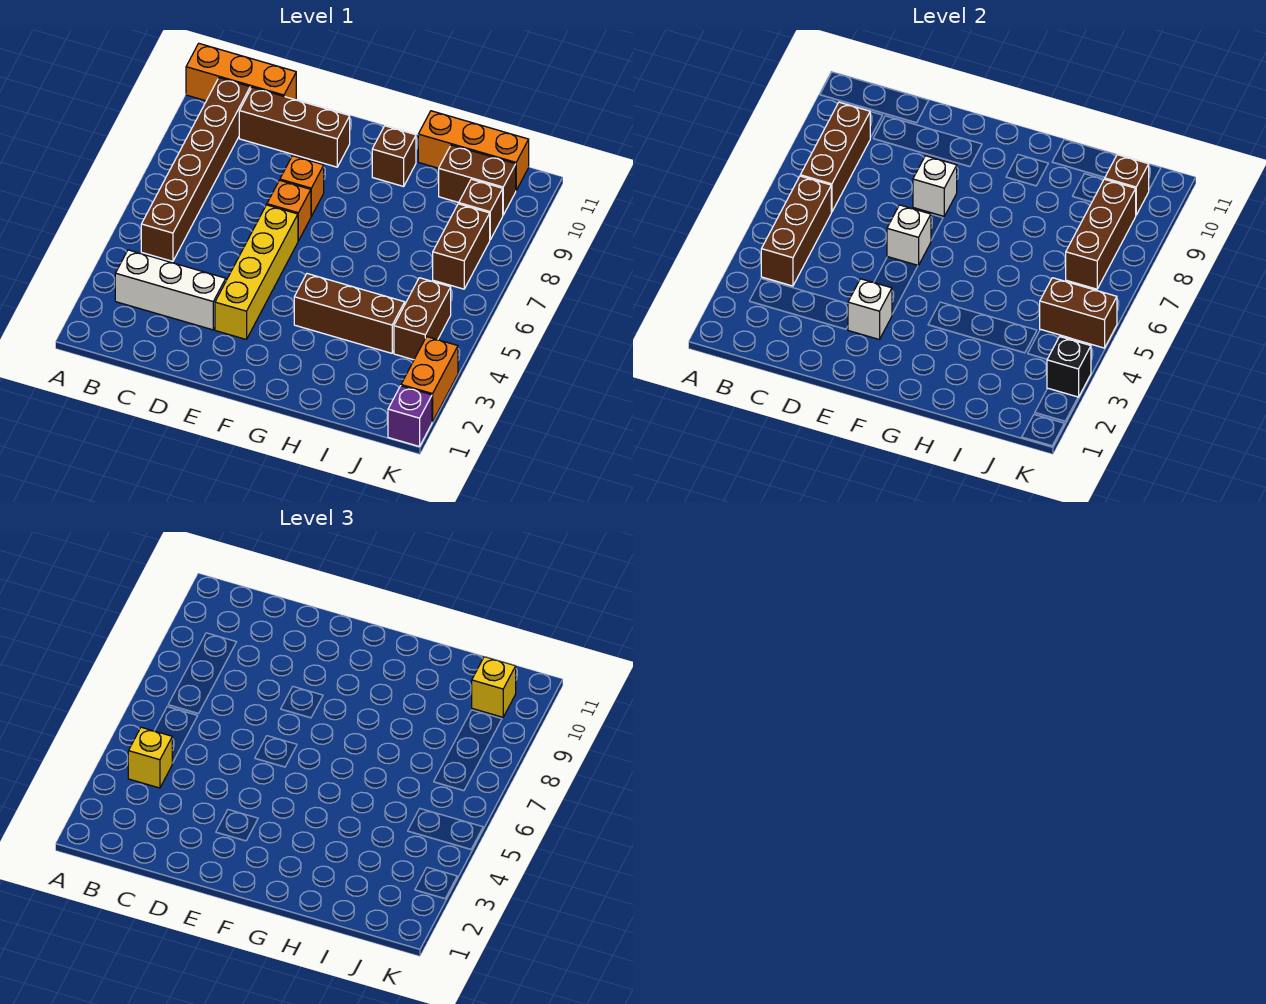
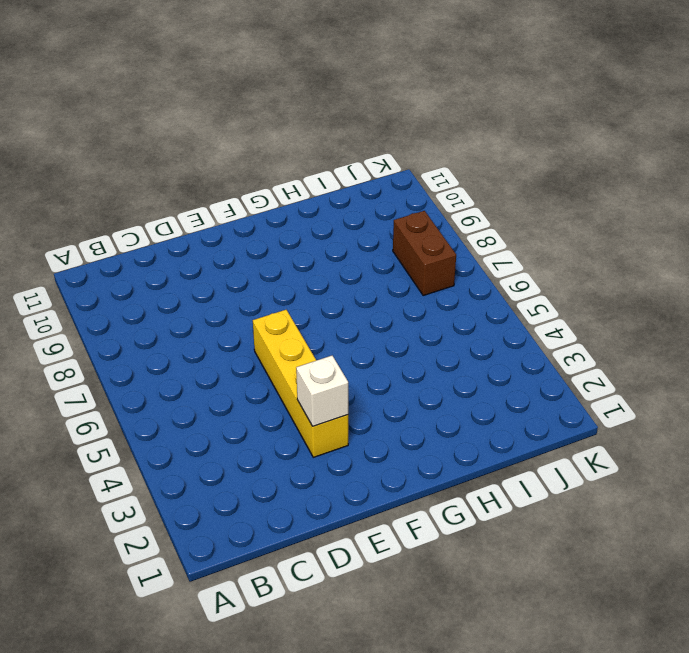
none -> orange 1x3 brick [186,44,296,101]
none -> white 1x3 brick [115,250,226,330]
none -> brown 1x6 brick [141,78,250,261]

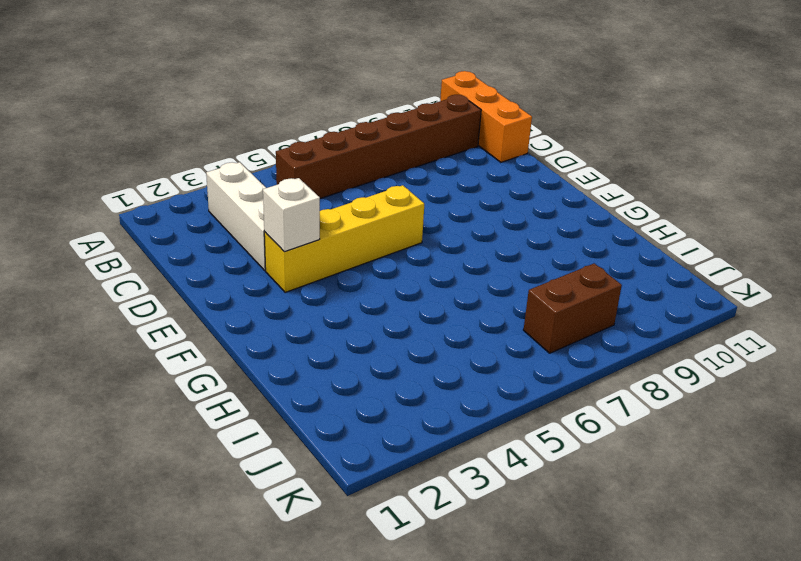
none -> brown 1x3 brick [239,87,350,167]
none -> orange 1x1 brick [267,180,311,241]
none -> orange 1x1 brick [280,156,324,216]

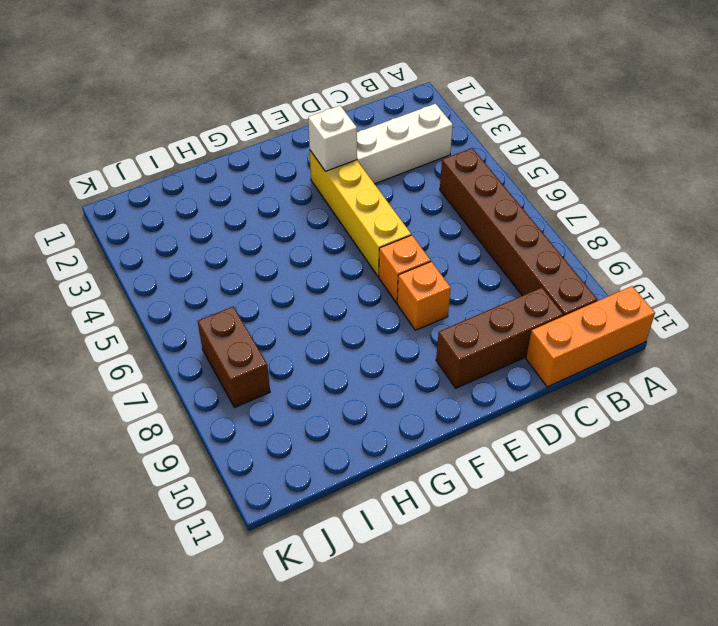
none -> brown 1x3 brick [294,274,405,353]
none -> brown 1x1 brick [372,126,416,186]
none -> orange 1x3 brick [418,111,529,190]

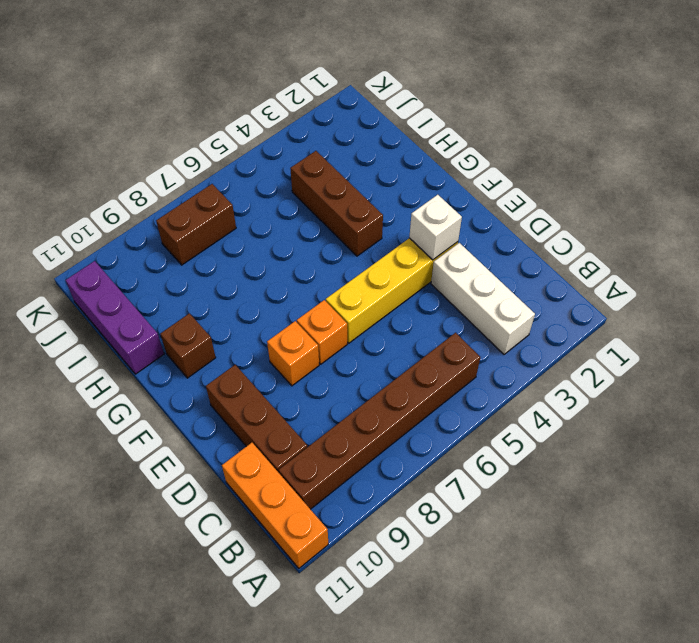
purple 1x3 brick [66,261,164,374] -> orange 1x3 brick [418,111,529,190]
none -> brown 1x2 brick [439,145,516,215]
none -> brown 1x2 brick [394,278,451,360]
none -> brown 1x1 brick [459,179,503,240]

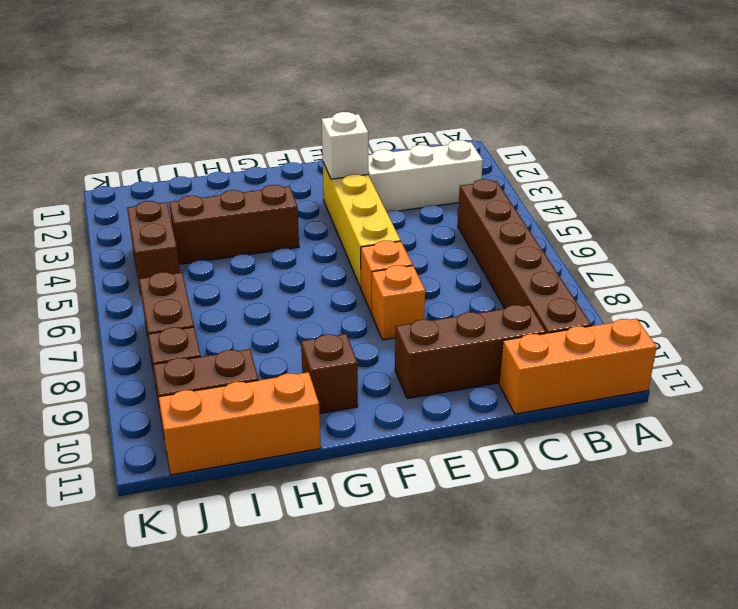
none -> purple 1x1 brick [388,386,432,447]
none -> orange 1x2 brick [401,337,458,422]
none -> brown 1x3 brick [761,176,831,286]

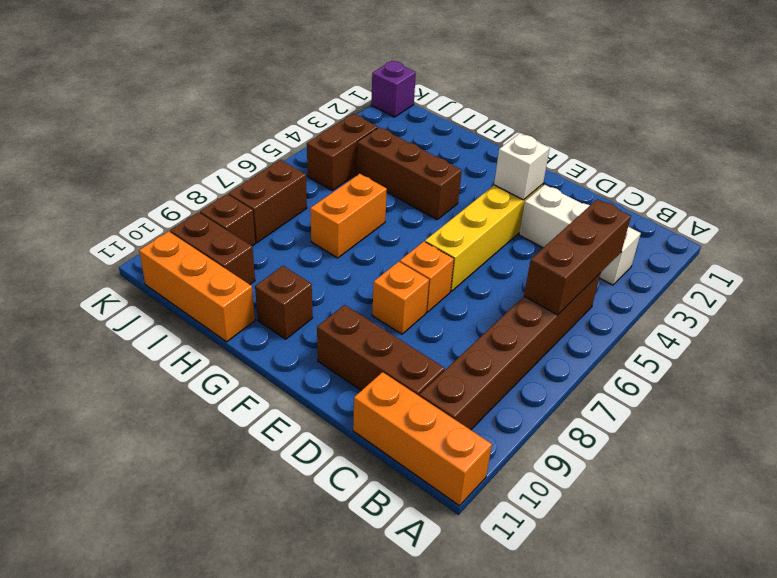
orange 1x2 brick [310,174,387,258] -> orange 1x2 brick moved to [401,337,458,422]
none -> brown 1x3 brick [800,102,870,212]
none -> white 1x1 brick [887,205,931,266]
none -> white 1x1 brick [913,156,957,216]

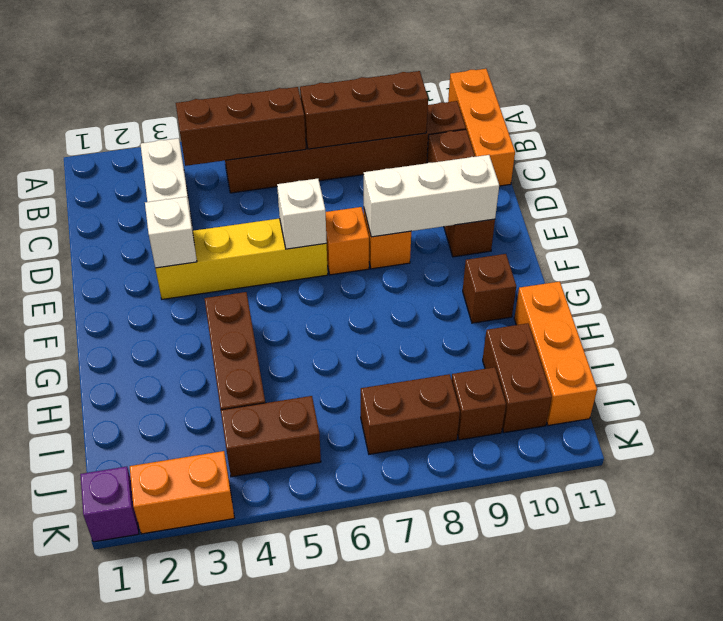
white 1x3 brick [364,155,499,237] -> white 1x1 brick [913,156,957,216]
none -> brown 1x2 brick [1040,278,1117,348]
none -> brown 1x3 brick [1066,179,1136,289]
none -> brown 1x1 brick [1105,155,1149,215]

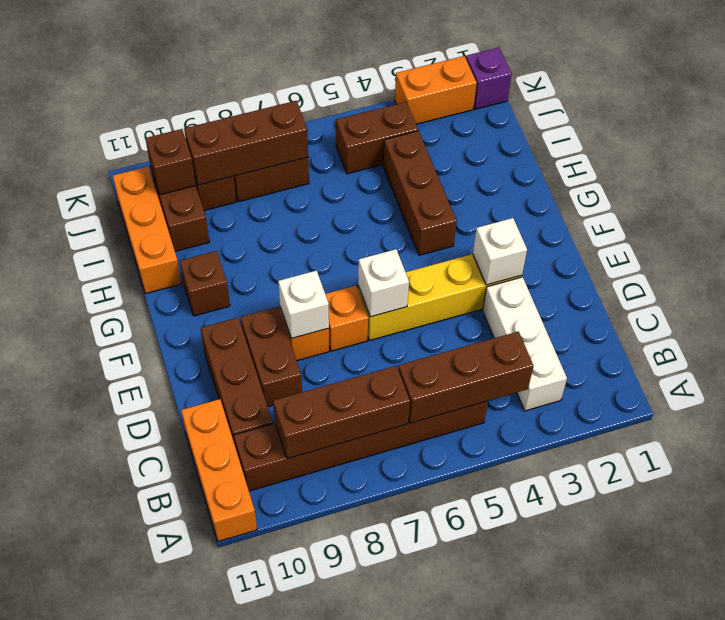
brown 1x2 brick [241,307,302,407] -> brown 1x2 brick moved to [1040,278,1117,348]
none -> black 1x1 brick [1047,337,1091,397]
none -> yellow 1x1 brick [128,727,172,788]
none -> yellow 1x1 brick [472,657,516,717]

